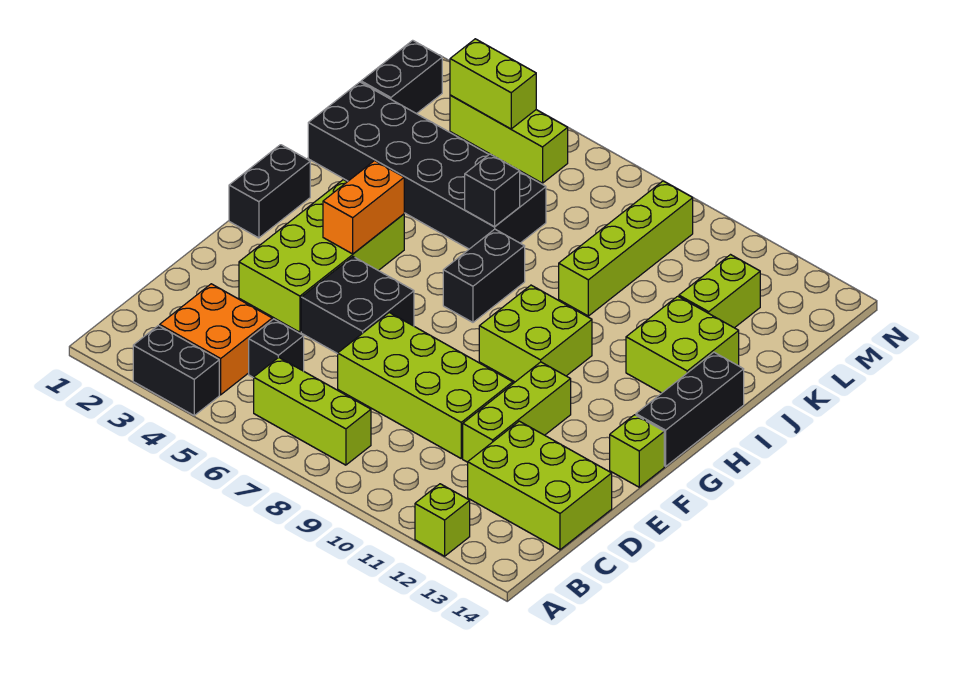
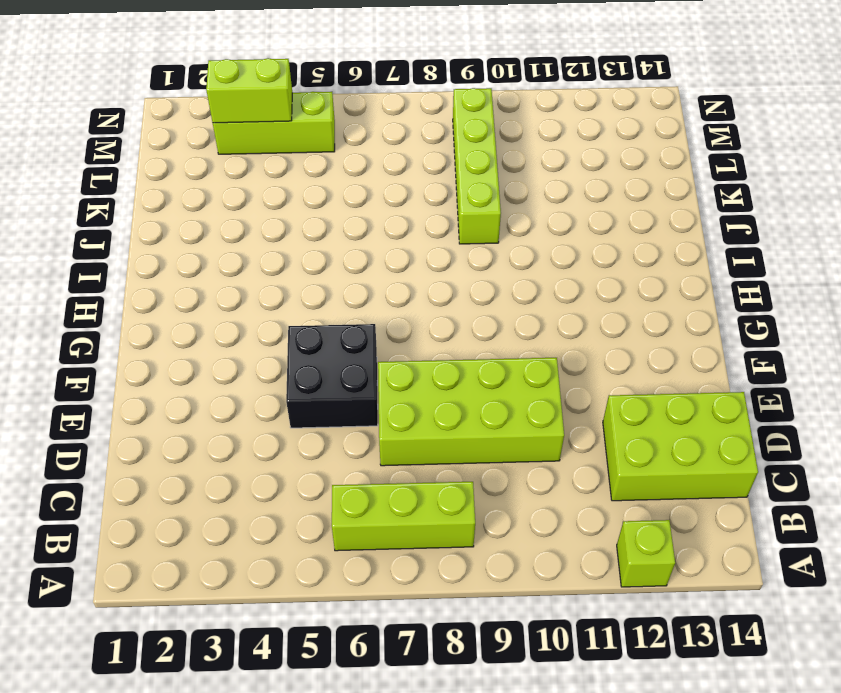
none -> black 1x2 brick [133,326,219,415]
none -> orange 2x2 brick [160,284,272,395]
none -> black 1x1 brick [249,319,304,378]

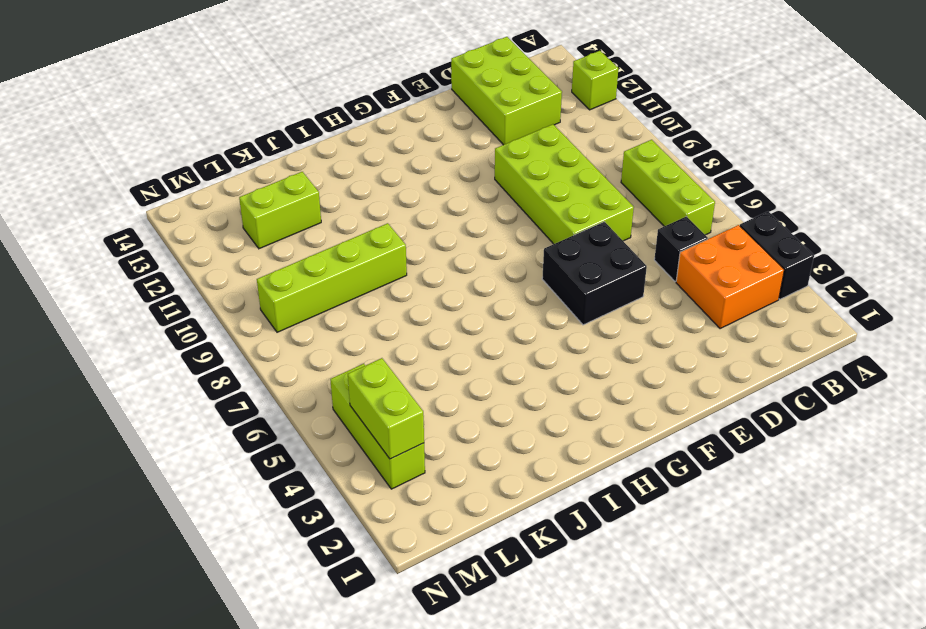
none -> lime 1x3 brick [463,362,571,462]
none -> lime 2x4 brick [239,180,404,332]
none -> lime 1x1 brick [610,415,664,487]

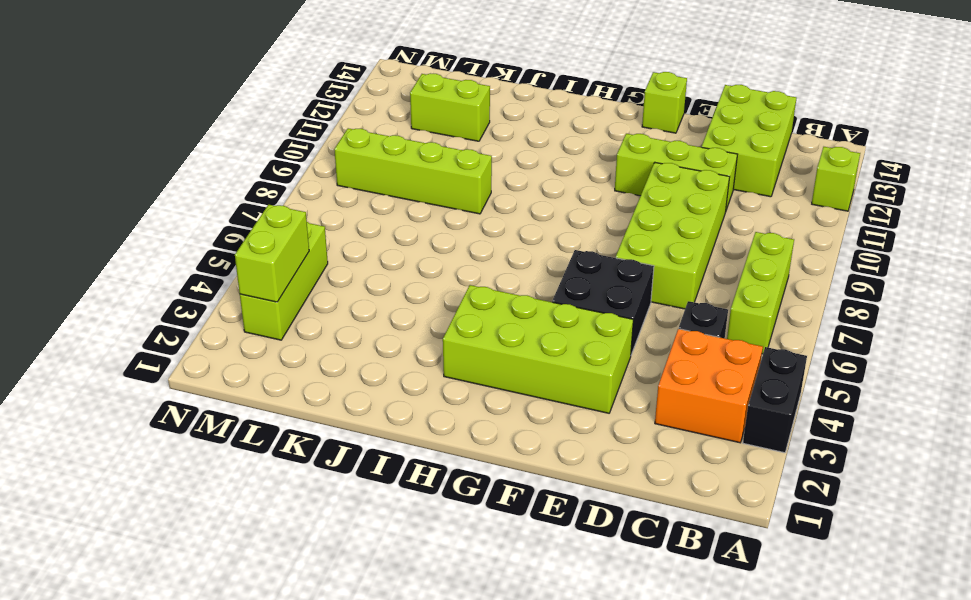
none -> black 1x2 brick [229,145,310,238]
none -> lime 2x2 brick [479,285,592,382]
none -> black 1x3 brick [636,352,744,466]

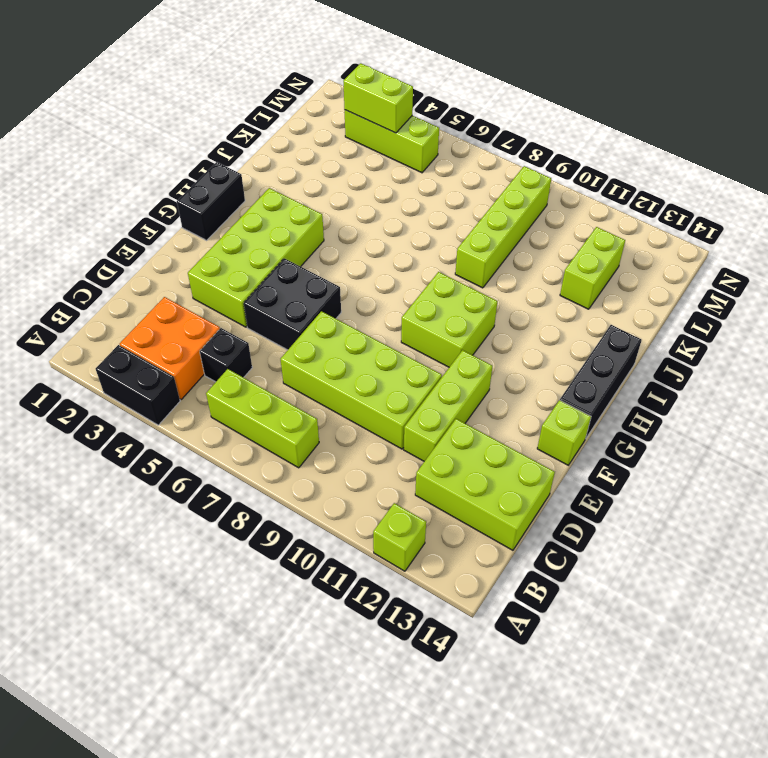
none -> black 1x2 brick [443,229,525,322]
none -> lime 2x2 brick [626,296,739,393]
none -> black 2x6 brick [308,82,546,249]

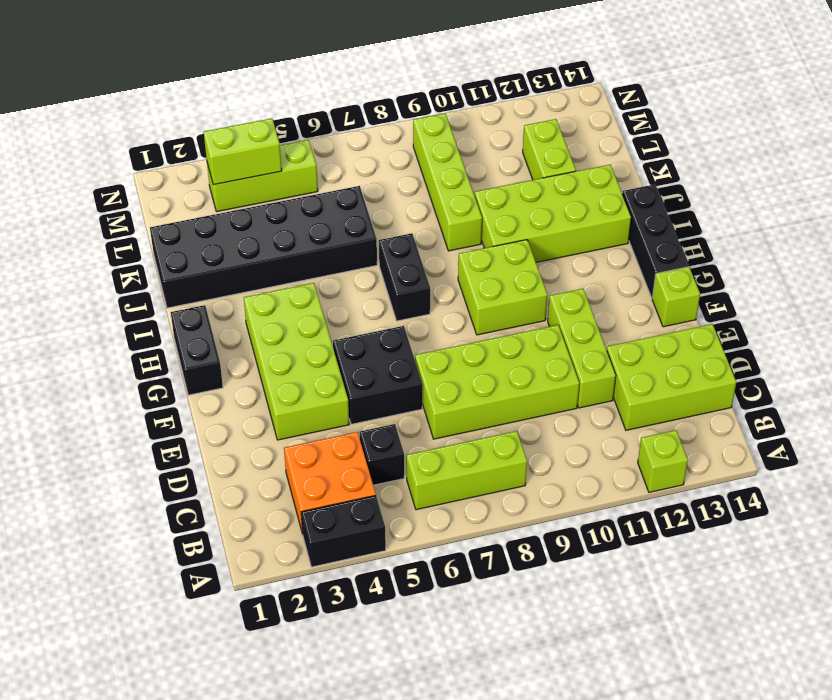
lime 2x4 brick [475,165,631,262] -> lime 2x2 brick [626,296,739,393]
none -> black 1x2 brick [361,40,442,114]
none -> orange 1x2 brick [323,161,404,254]
none -> black 1x1 brick [465,154,520,227]

